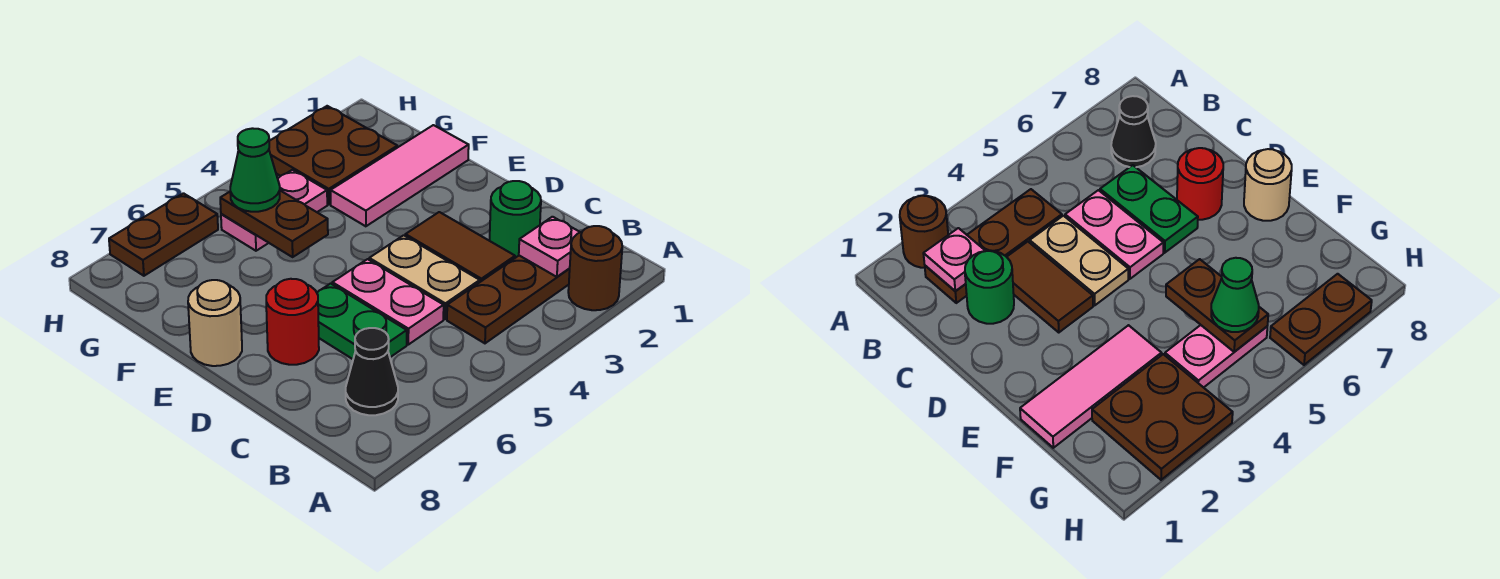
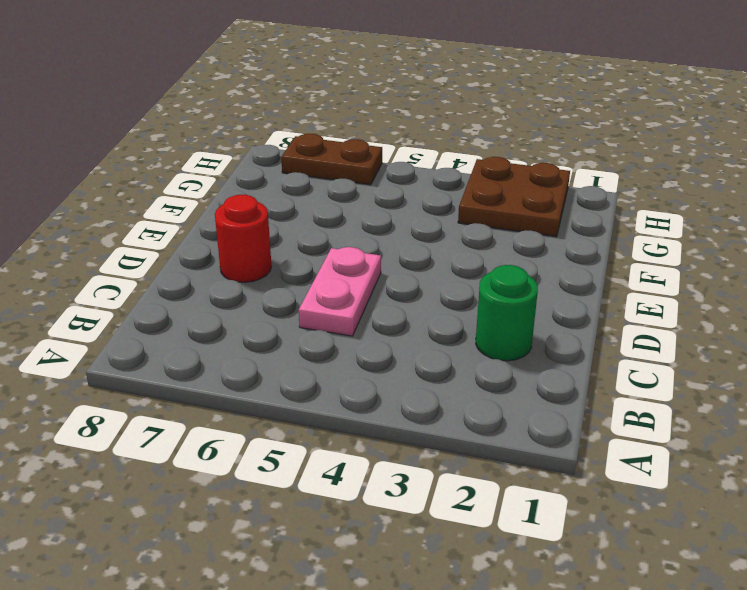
none -> brown 1x1 round brick [568,226,622,310]
none -> brown 1x3 plate [447,256,570,343]
none -> black 1x1 cone [346,328,398,415]

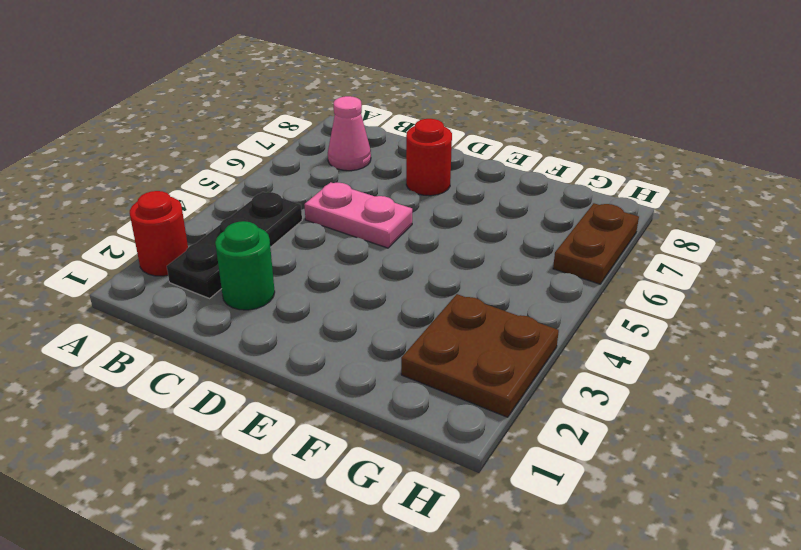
red 1x1 round brick [130,191,188,276] -> brown 1x1 round brick [568,226,622,310]
black 1x3 plate [167,192,302,298] -> brown 1x3 plate [447,256,570,343]
pink 1x1 cone [328,96,371,171] -> black 1x1 cone [346,328,398,415]
none -> brown 1x2 tile [405,212,515,282]
none -> tan 1x2 plate [369,235,480,319]
none -> green 1x2 plate [317,284,407,359]

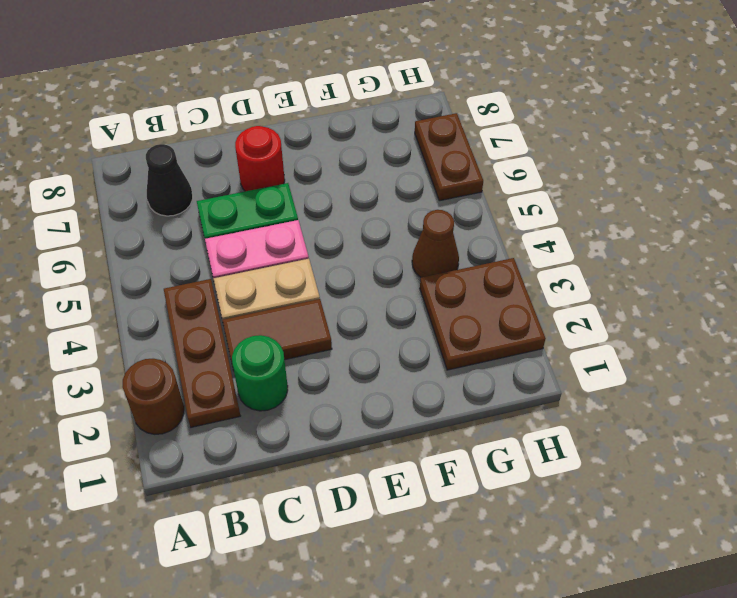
brown 1x1 cone [412,210,459,277] -> pink 1x2 plate [221,170,327,251]
none -> tan 1x1 round brick [188,280,242,366]
none -> pink 1x3 tile [331,125,469,226]
none -> pink 1x1 plate [519,217,580,277]

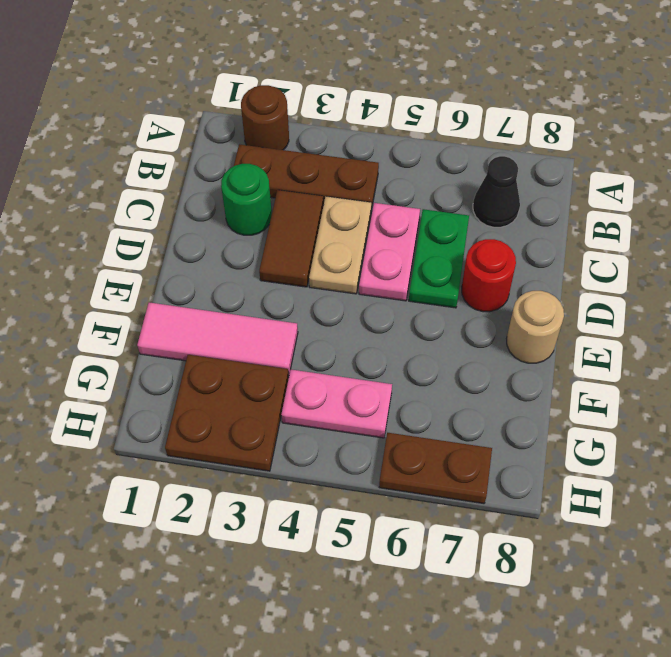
none -> pink 1x1 plate [519,217,580,277]
none -> brown 1x2 plate [220,191,328,257]
none -> green 1x1 cone [230,128,280,212]

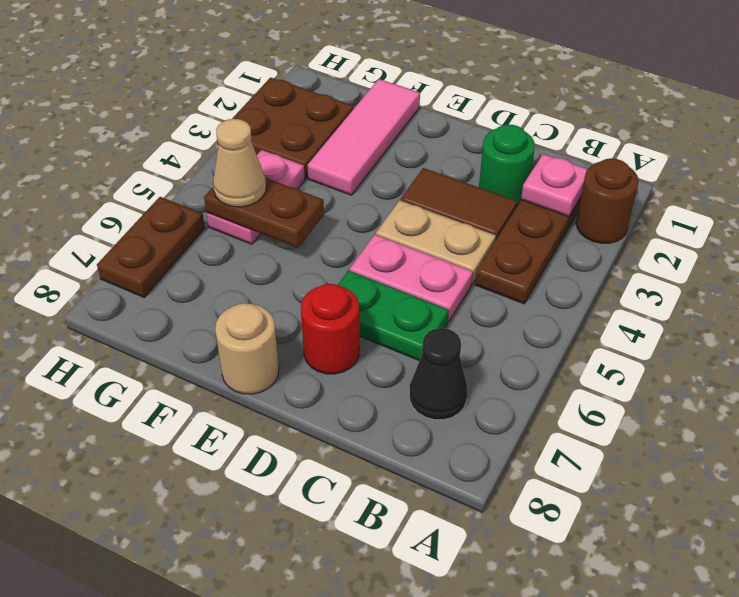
tan 1x1 cone [213,119,266,207] -> green 1x1 cone [230,128,280,212]

